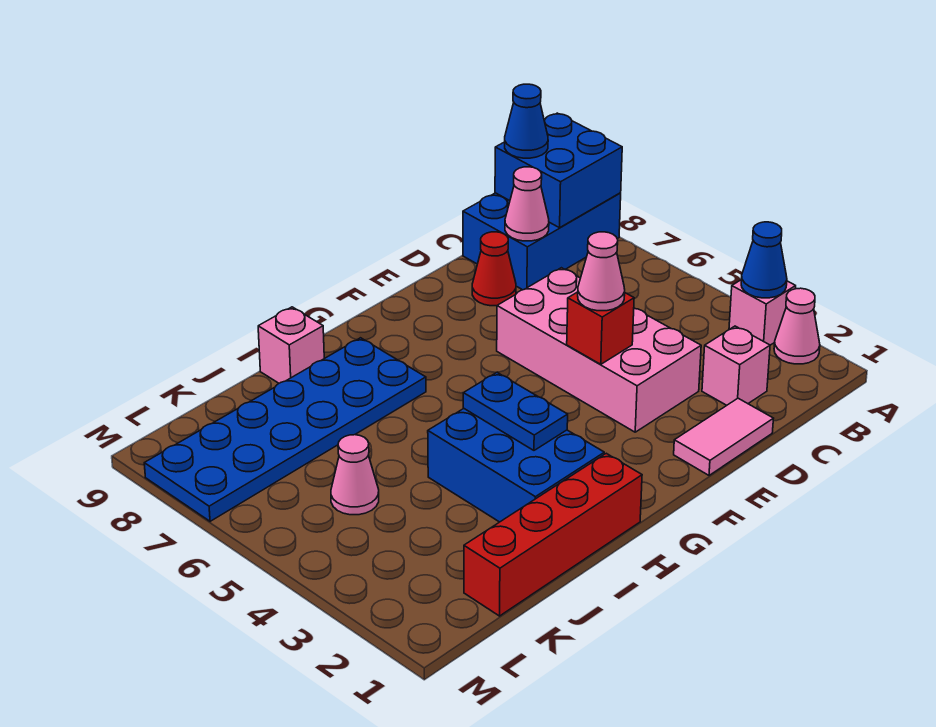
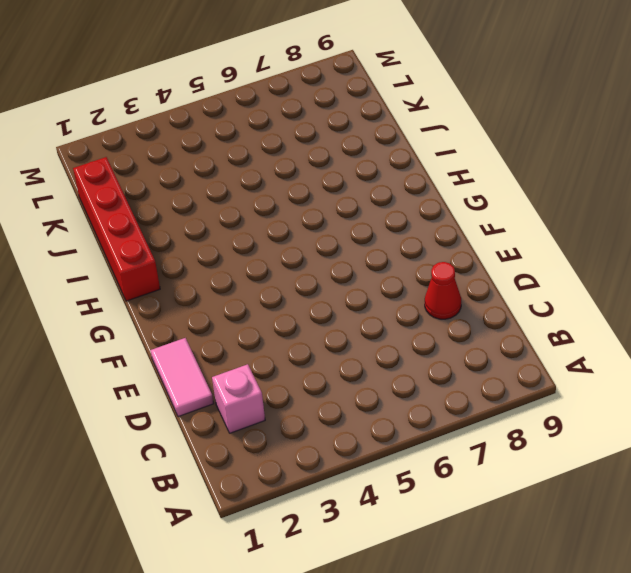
none -> pink 1x1 cone [774,288,820,364]
none -> pink 1x1 brick [729,280,796,345]
none -> blue 2x3 brick [463,193,621,290]

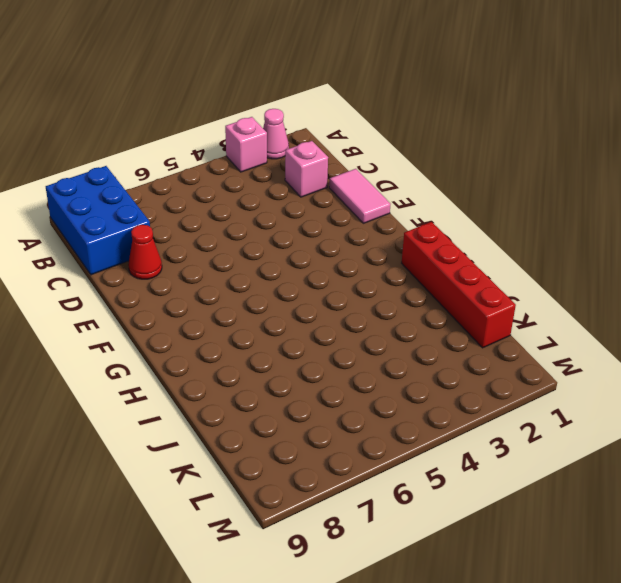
none -> pink 2x4 brick [497,268,701,432]
none -> blue 2x3 brick [428,409,604,522]
none -> blue 2x6 plate [144,338,426,521]

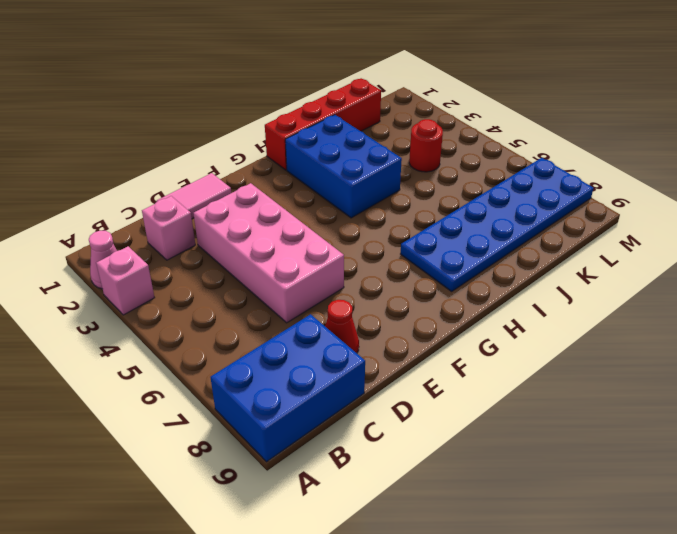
red 1x1 round brick [409,119,443,172] -> none
none -> pink 1x1 brick [258,307,324,383]
none -> pink 1x1 cone [331,435,379,515]
none -> blue 1x1 cone [741,222,787,298]

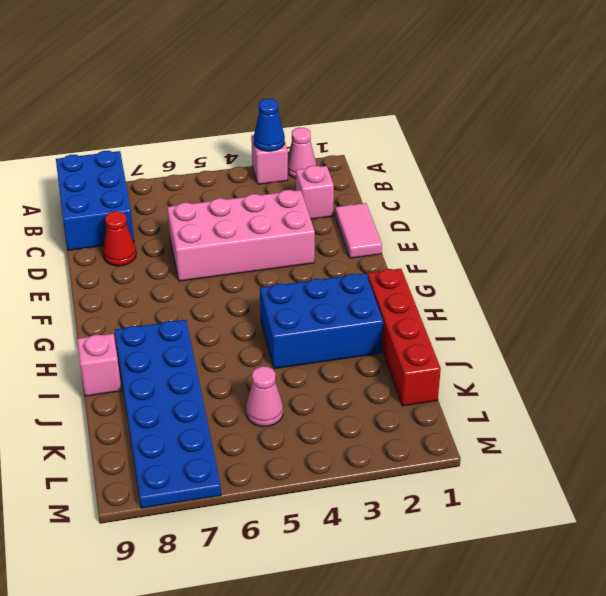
none -> blue 2x2 brick [495,113,622,228]
none -> pink 1x1 cone [505,167,549,241]
none -> red 1x1 brick [567,292,634,364]

